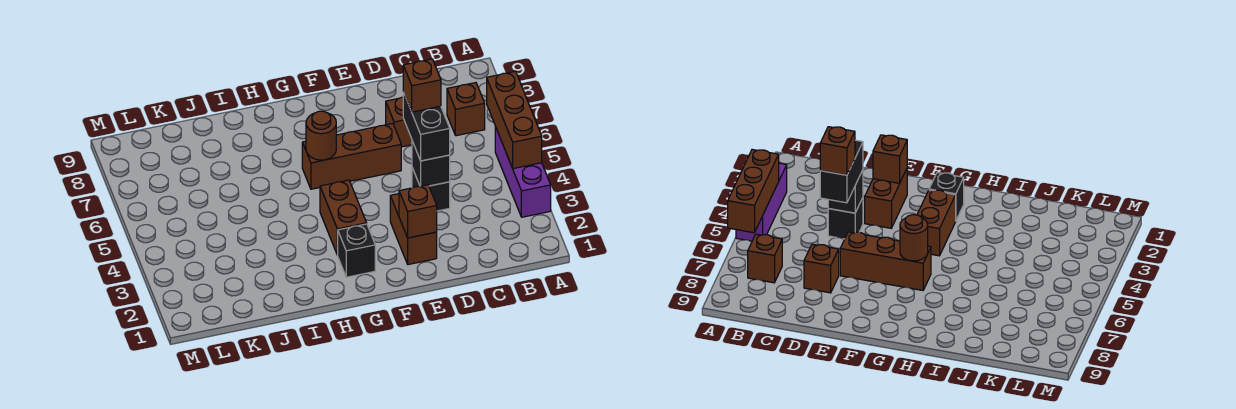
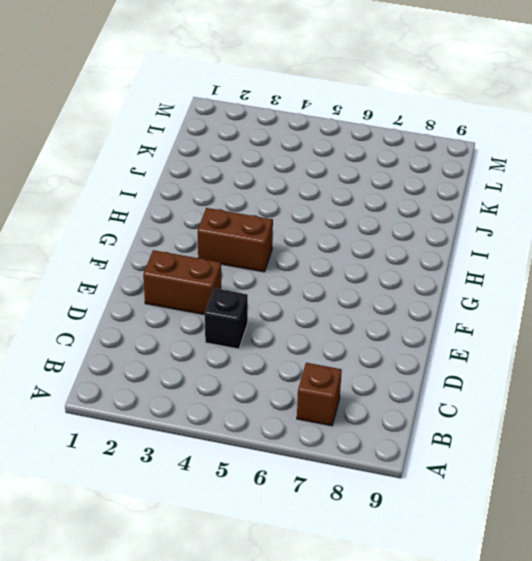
none -> purple 1x3 brick [495,127,551,217]
none -> brown 1x1 brick [386,97,412,147]
none -> brown 1x3 brick [302,123,401,189]

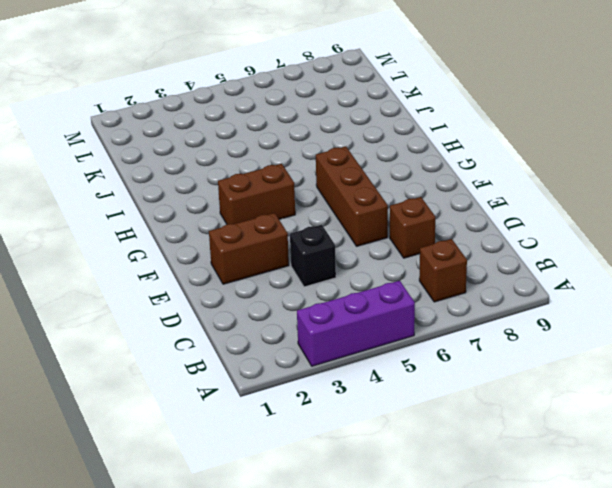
none -> black 1x1 brick [338,224,375,277]
none -> brown 1x3 brick [487,71,542,169]
none -> black 1x1 brick [412,141,450,186]

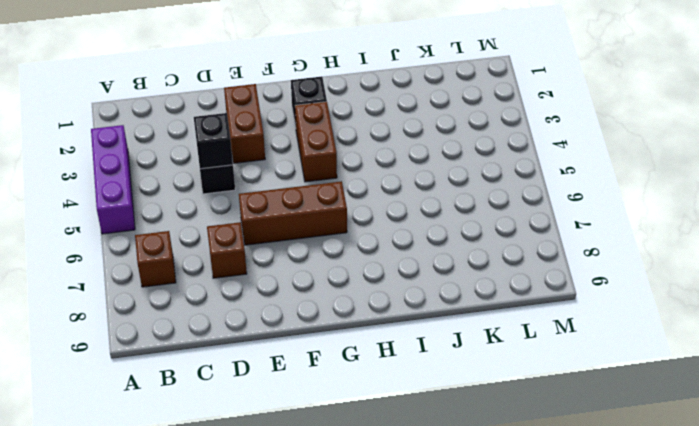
none -> brown 1x3 brick [487,71,542,169]
none -> brown 1x1 brick [399,185,437,238]
none -> brown 1x1 round brick [306,111,336,160]

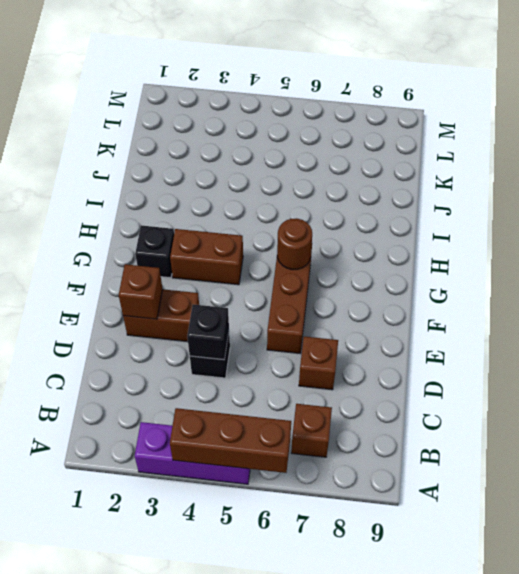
none -> black 1x2 brick [403,92,450,161]
none -> brown 1x1 brick [403,59,441,112]

